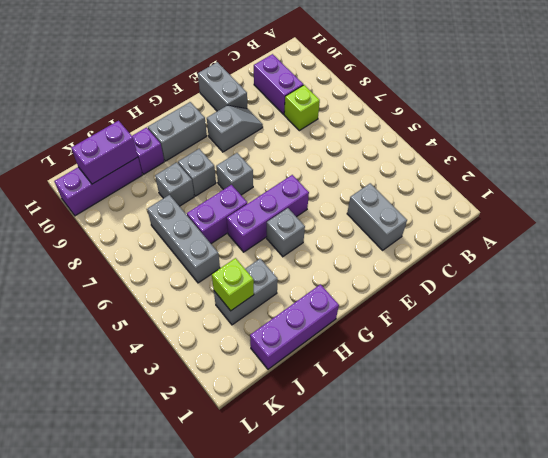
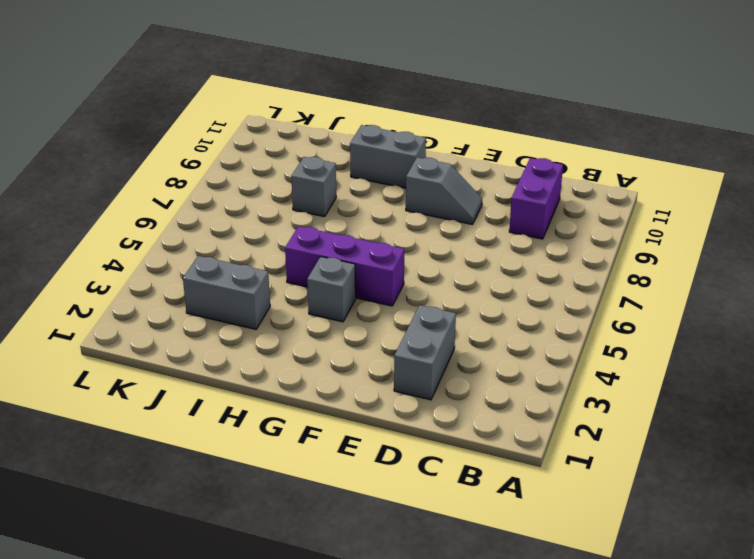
none -> lime 1x1 brick [284,85,320,131]
none -> grey 1x2 brick [198,62,247,111]
none -> grey 1x1 brick [216,153,253,195]

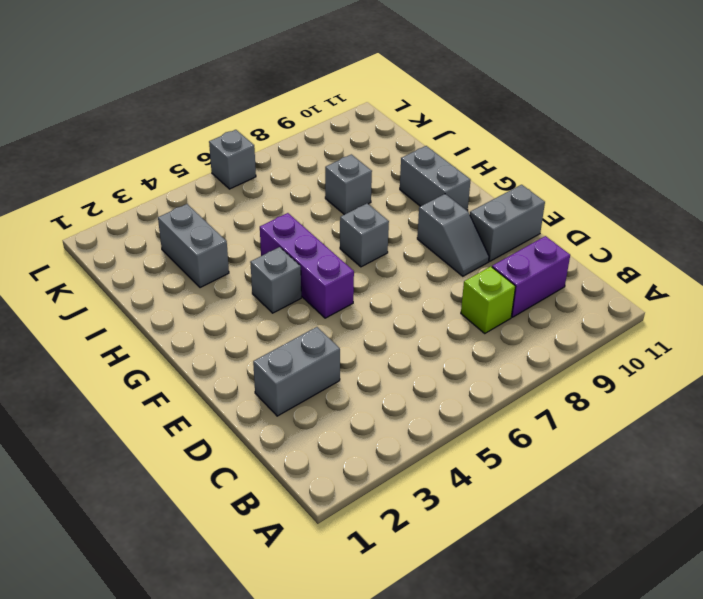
grey 1x1 brick [209,130,256,189] -> grey 1x1 brick moved to [178,149,216,196]
none -> purple 1x3 brick [250,284,339,369]
none -> purple 1x2 brick [187,185,247,244]
none -> purple 1x1 brick [132,127,164,174]

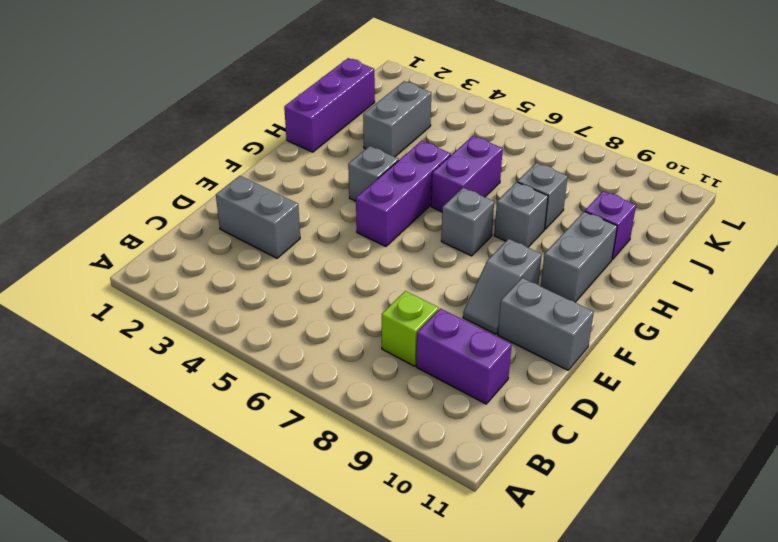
none -> grey 1x3 brick [147,195,220,283]
none -> purple 1x3 brick [54,157,142,216]
none -> lime 1x1 brick [212,258,254,311]

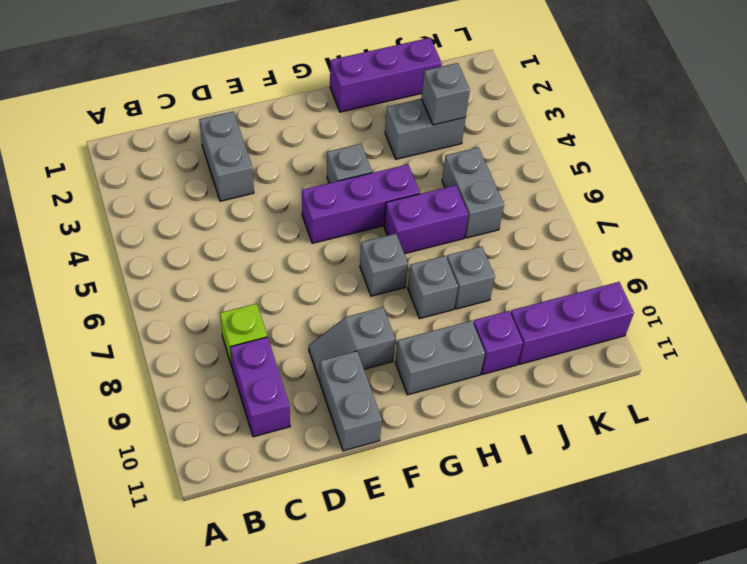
grey 1x1 brick [421,63,470,125] -> lime 1x1 brick [212,258,254,311]
grey 1x2 brick [442,147,504,238] -> grey 1x3 brick [147,195,220,283]
none -> purple 1x2 brick [71,121,138,184]

